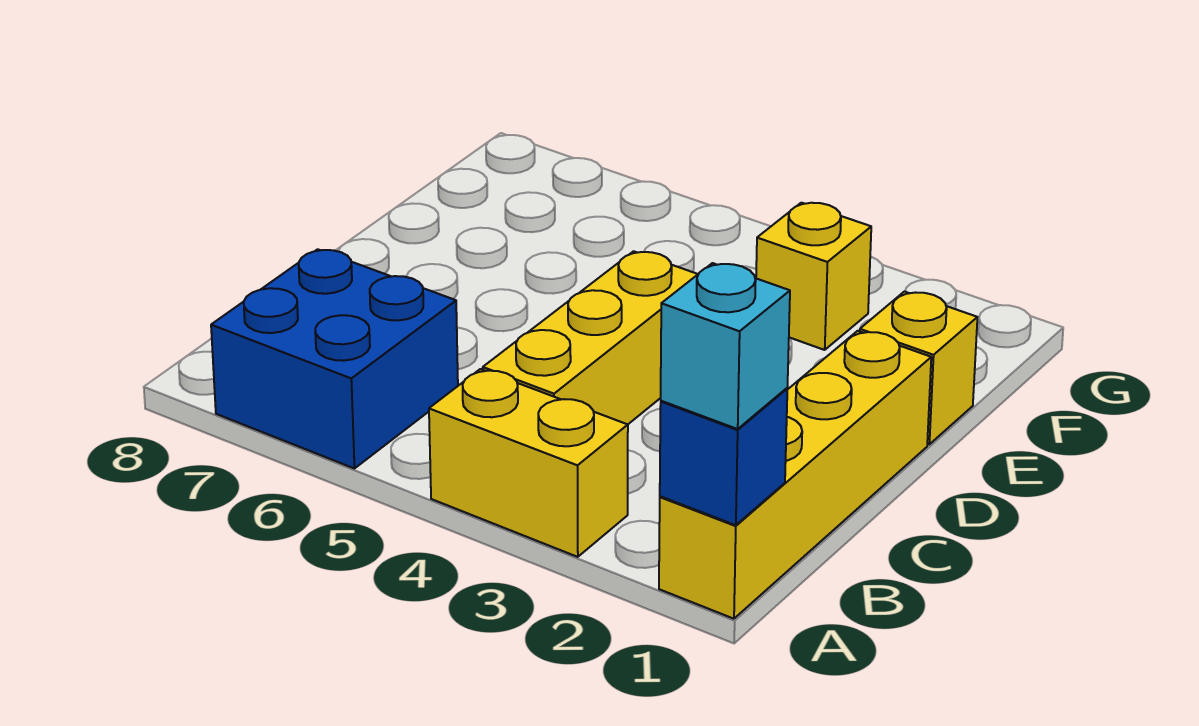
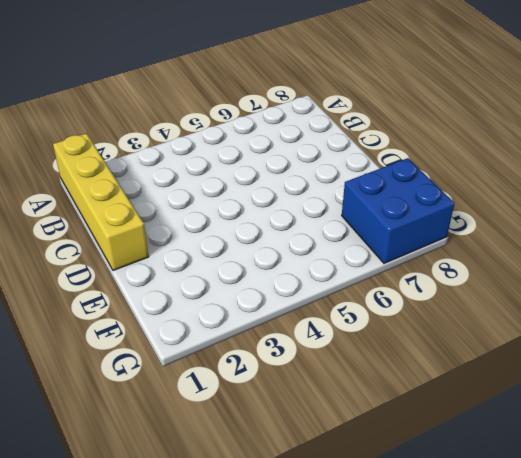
blue 2x2 brick [342,158,454,263] -> blue 2x2 brick moved to [211,249,458,469]
none -> yellow 1x2 brick [429,369,628,557]
none -> yellow 1x3 brick [483,251,698,424]

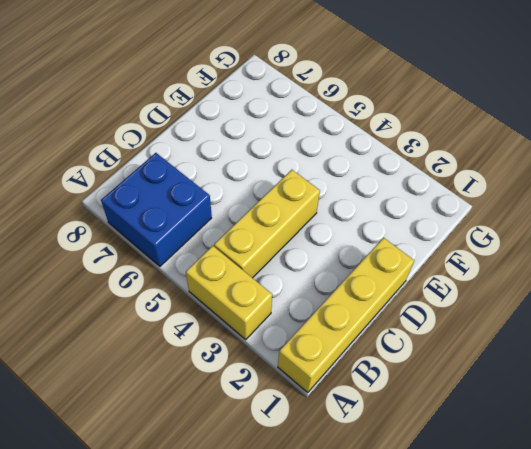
none -> yellow 1x1 brick [860,292,977,444]
none -> yellow 1x1 brick [756,203,871,350]

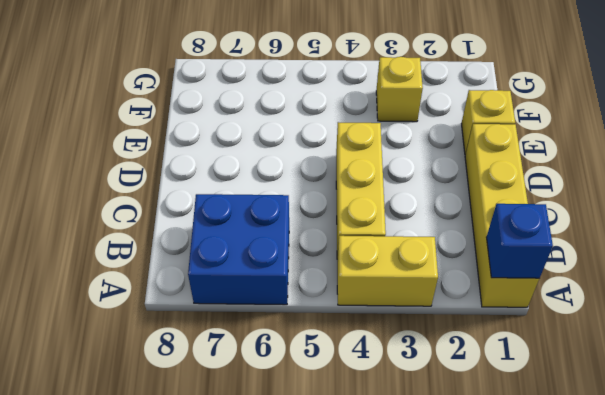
none -> cyan 1x1 brick [661,263,790,429]

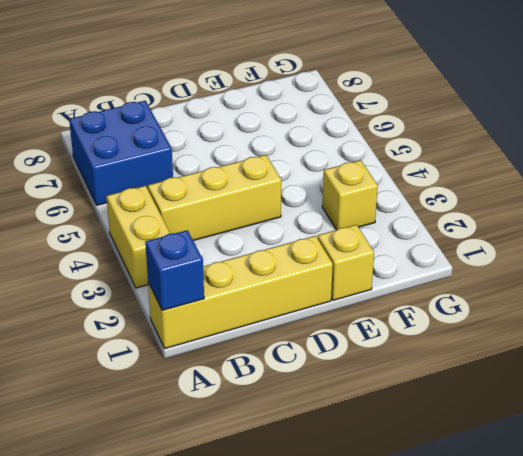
none -> cyan 1x1 brick [661,263,790,429]

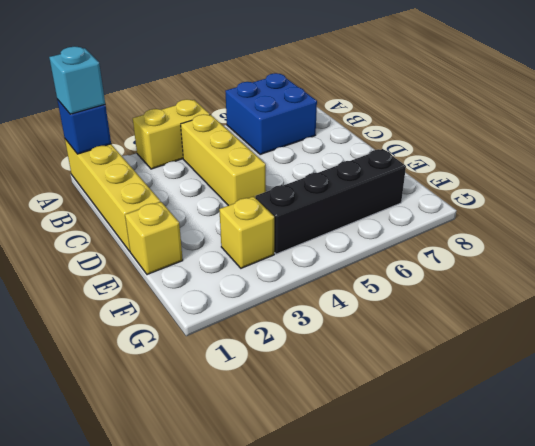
black 1x4 brick [255,149,406,254] -> none

